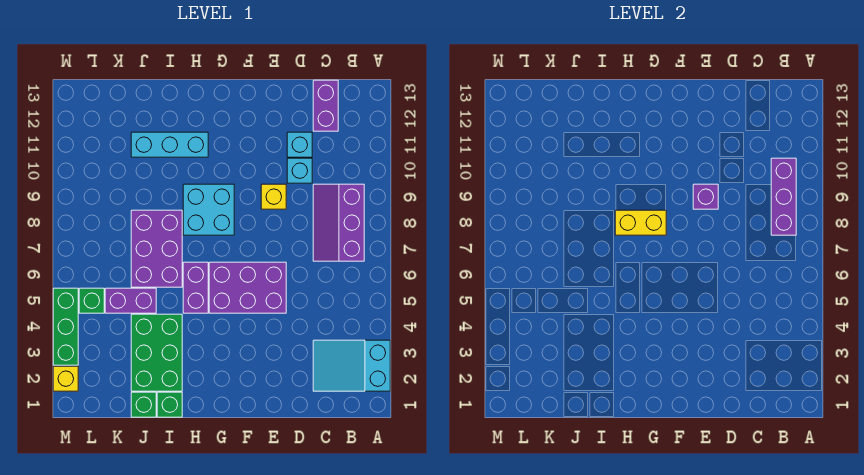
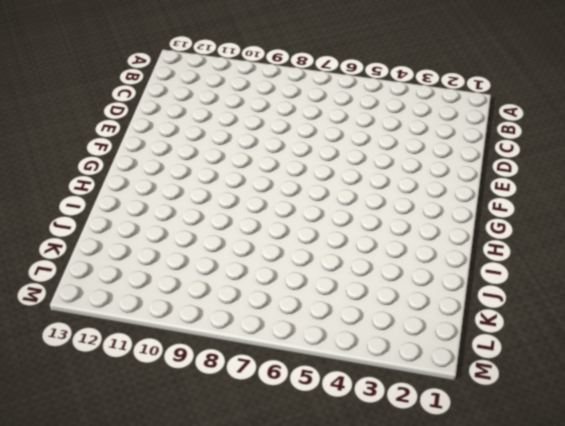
none -> cyan 2x3 slope [313,340,390,391]
none -> purple 2x3 slope [313,184,364,261]
none -> purple 1x2 brick [313,80,338,131]

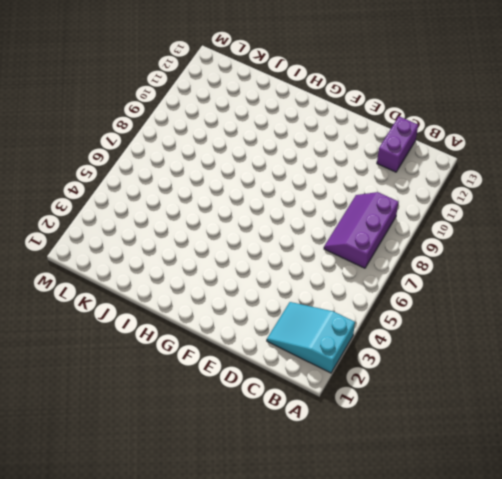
none -> cyan 1x1 brick [287,158,312,183]
none -> cyan 1x1 brick [287,132,312,157]
none -> purple 2x3 brick [209,262,286,313]

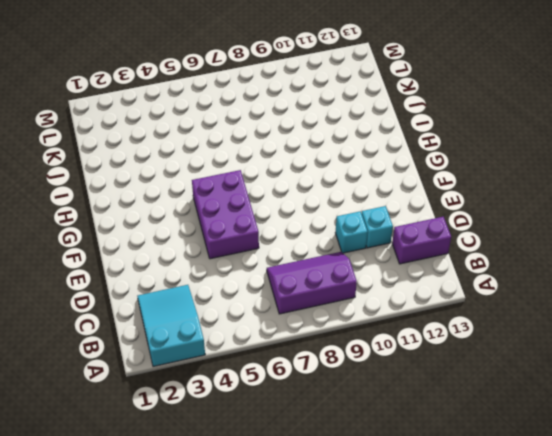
none -> yellow 1x1 brick [261,184,286,209]
none -> cyan 2x2 brick [183,184,234,235]
none -> purple 1x2 brick [183,262,208,313]

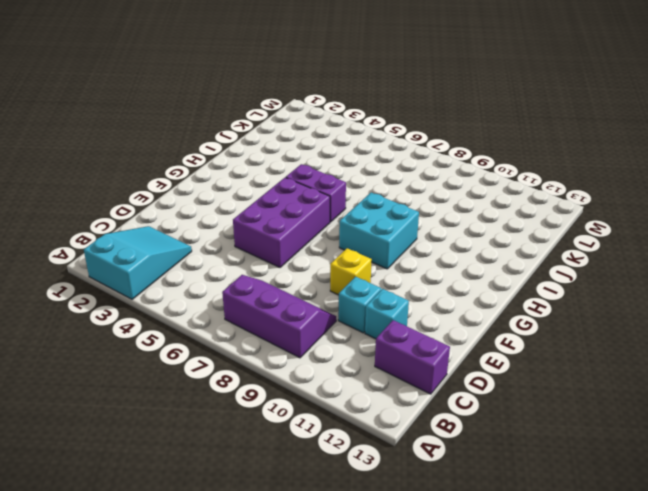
none -> cyan 1x3 brick [131,132,208,157]
none -> green 1x1 brick [157,392,182,417]
none -> green 2x3 brick [131,314,182,391]

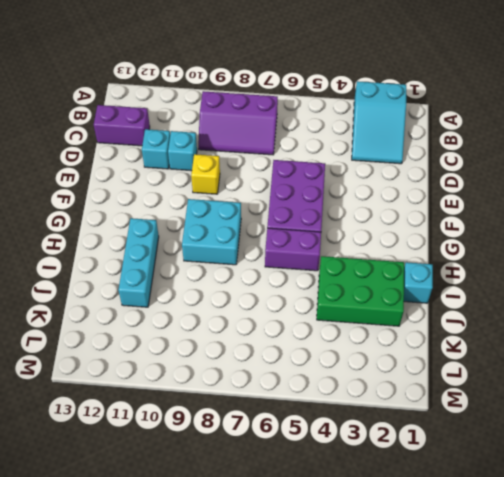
cyan 1x1 brick [404,262,433,303] -> green 1x1 brick [157,392,182,417]
none -> purple 2x3 brick [131,210,182,287]
none -> green 1x1 brick [131,392,156,417]
none -> purple 1x2 brick [105,288,156,313]

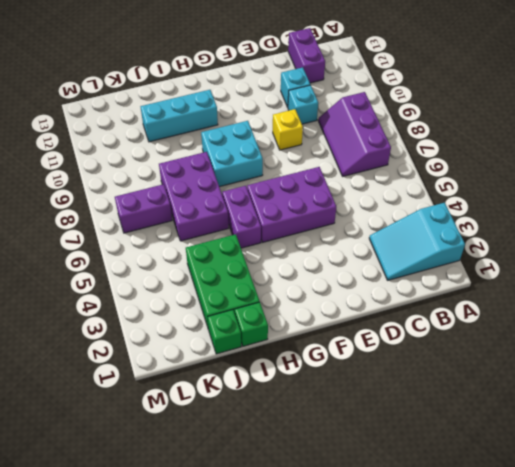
purple 1x2 brick [115,184,172,233] -> purple 1x2 brick moved to [105,288,156,313]
none -> green 1x1 brick [79,288,104,313]
none -> yellow 1x1 brick [53,366,78,391]
none -> green 1x3 brick [53,288,78,365]

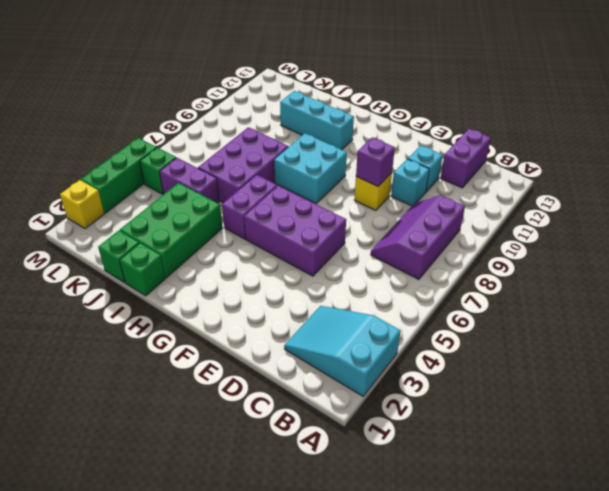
none -> purple 1x3 brick [771,158,796,235]
none -> yellow 1x2 brick [615,210,666,235]

